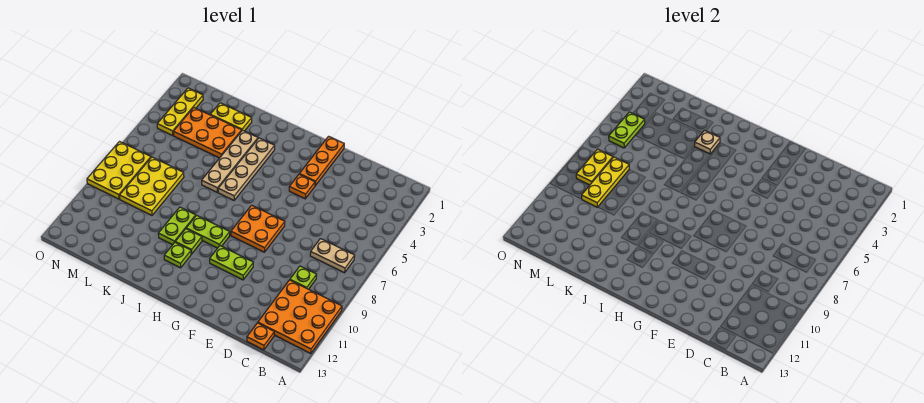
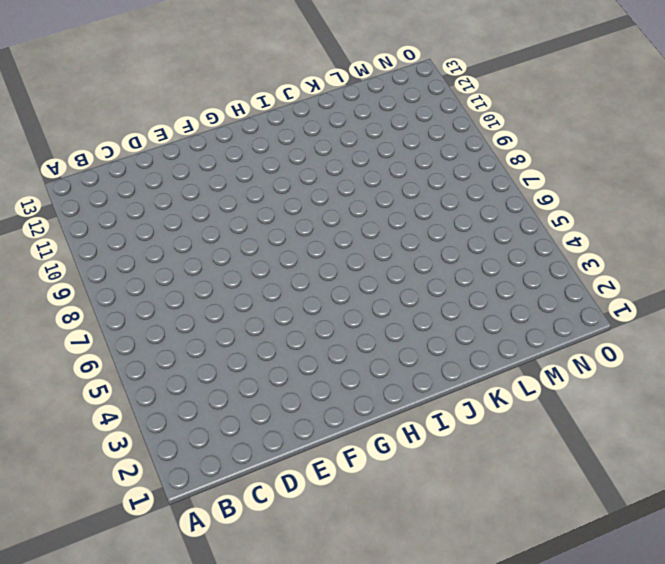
none -> orange 3x3 plate [258,280,342,354]
none -> tan 1x2 plate [310,239,355,273]
none -> lime 1x1 plate [290,266,317,289]

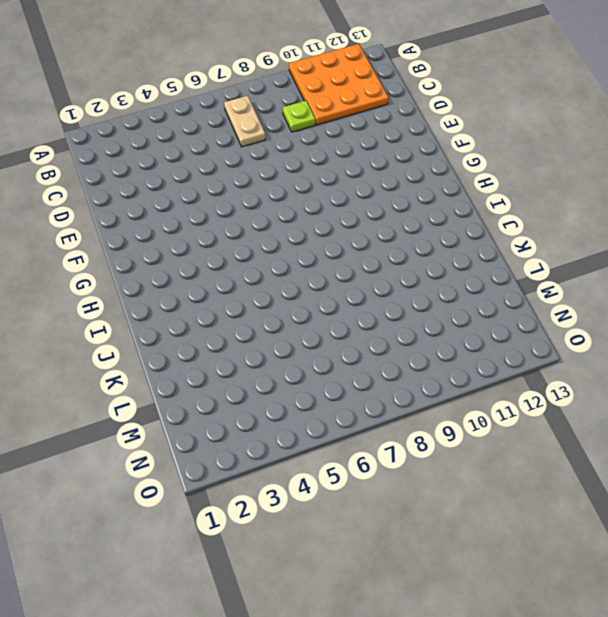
none -> orange 1x1 plate [247,323,274,350]
none -> orange 1x3 plate [300,136,344,186]
none -> orange 1x1 plate [289,174,315,199]

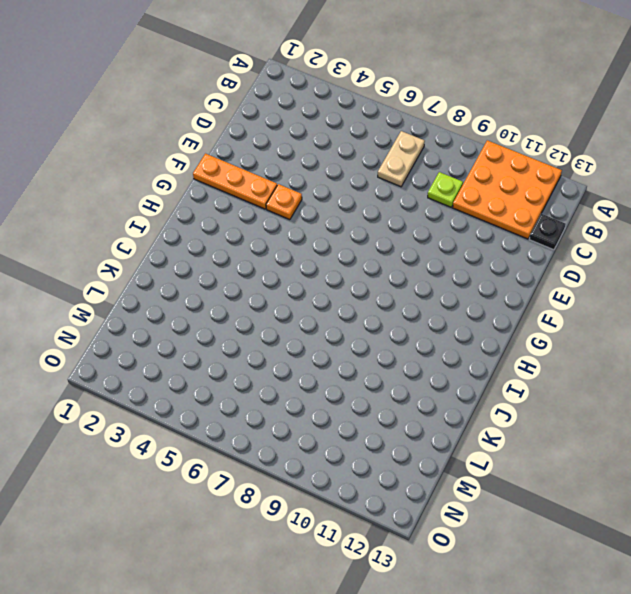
black 1x1 plate [529,214,565,250] -> orange 1x1 plate [247,323,274,350]
none -> orange 2x2 plate [231,205,285,252]
none -> lime 1x2 plate [210,246,253,280]
none -> lime 1x2 plate [186,215,230,248]

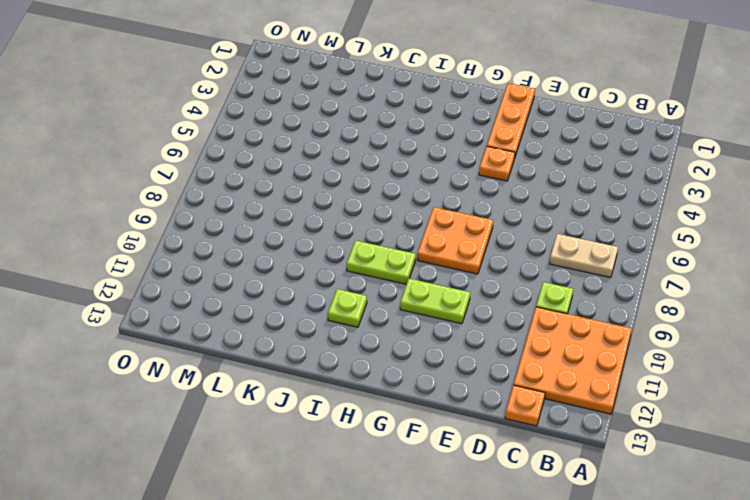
none -> tan 1x4 plate [218,138,275,200]
none -> lime 1x1 plate [175,229,202,254]
none -> tan 1x4 plate [202,130,258,193]

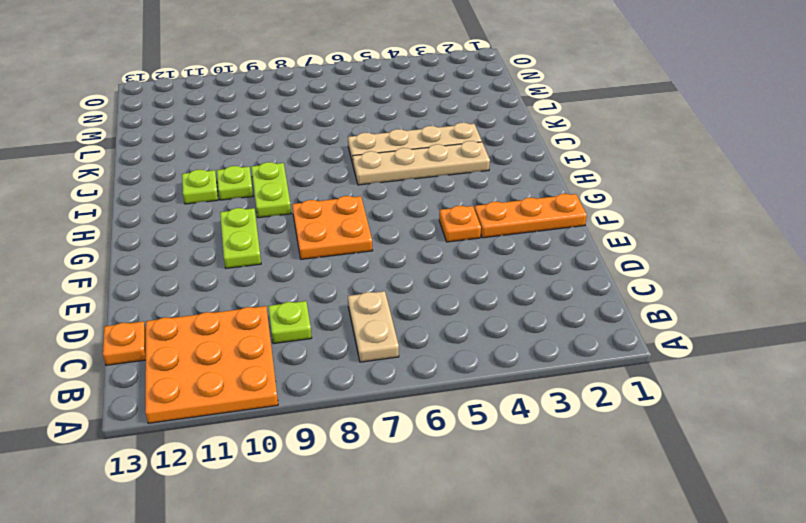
none -> lime 1x2 plate [158,207,196,245]
none -> yellow 1x2 plate [210,103,252,131]
none -> orange 2x3 plate [173,108,242,158]

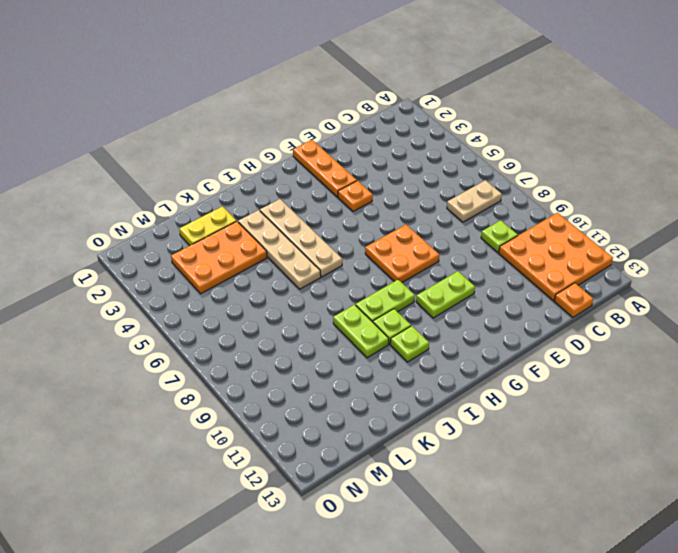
none -> yellow 2x3 plate [120,157,184,215]
none -> yellow 1x3 plate [157,88,203,135]
none -> yellow 2x3 plate [87,142,151,199]

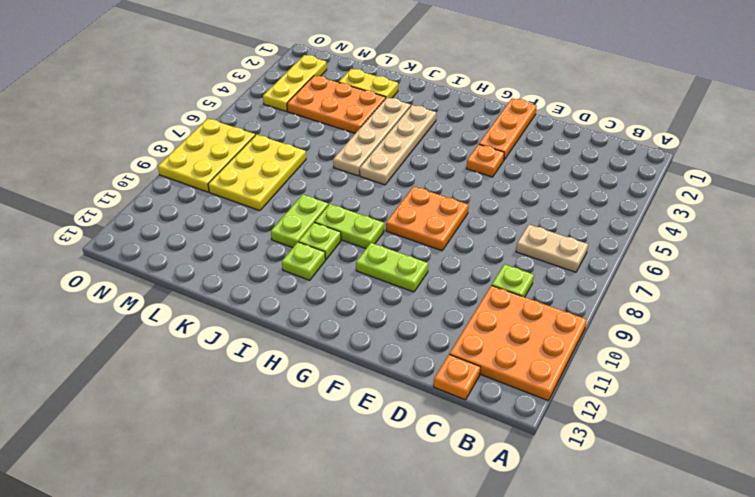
none -> tan 1x1 plate [695,130,720,154]
none -> yellow 1x3 plate [581,157,629,207]
none -> lime 1x2 plate [609,112,645,148]

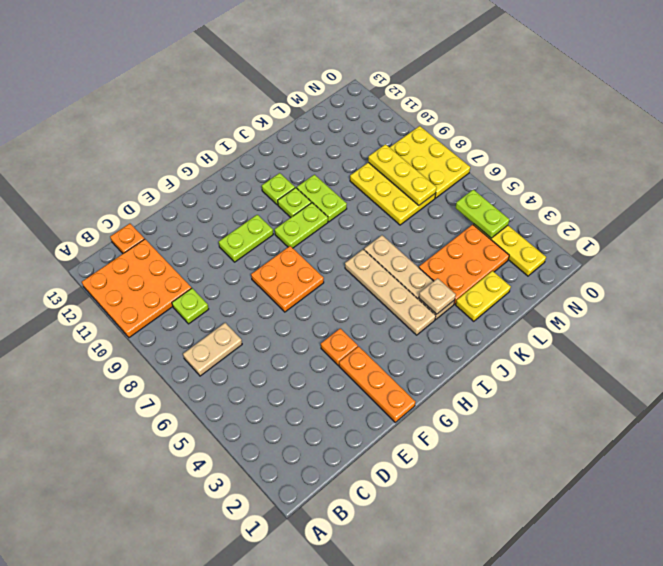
none -> yellow 1x2 plate [576,149,613,185]

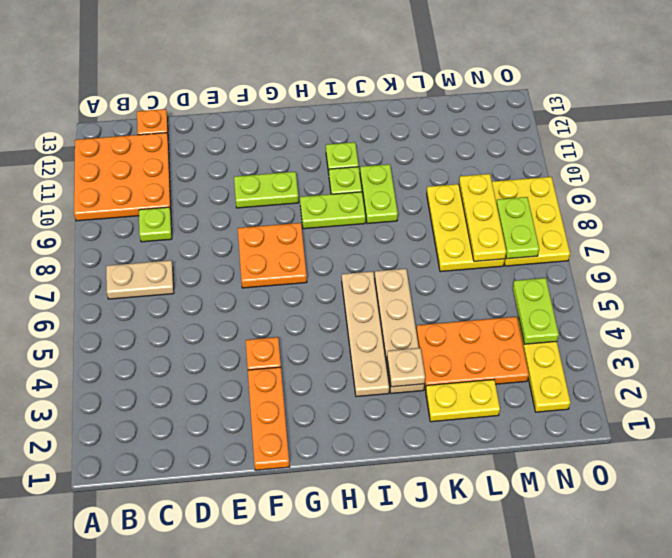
lime 1x2 plate [496,197,539,259] -> yellow 1x2 plate [576,149,613,185]

